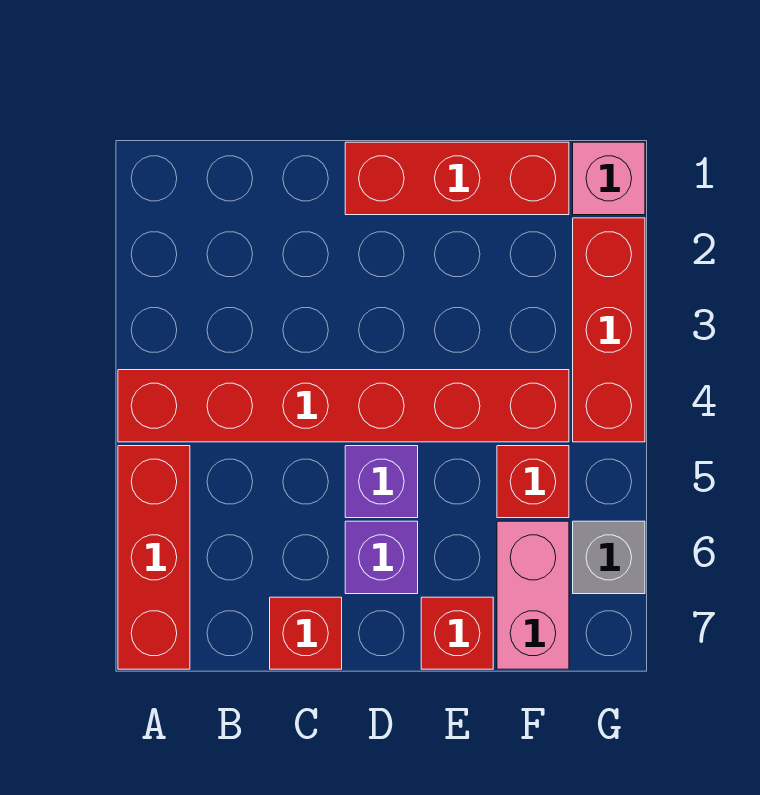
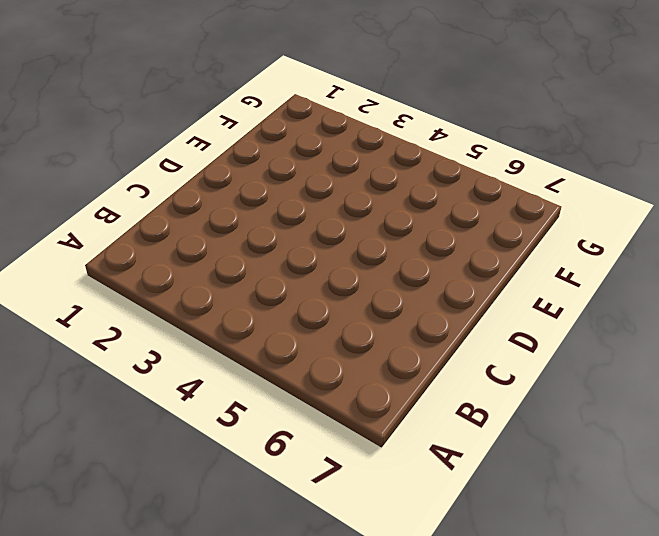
none -> red 1x6 brick [118,370,569,442]
none -> red 1x3 brick [118,446,190,669]
none -> red 1x1 brick [270,597,342,669]

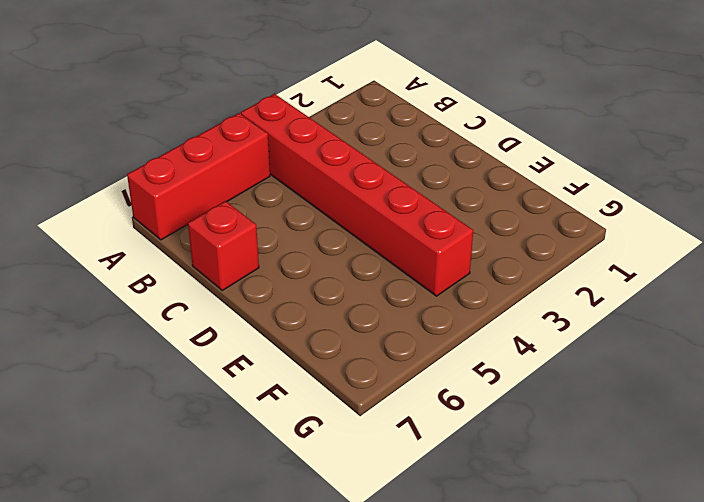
none -> red 1x3 brick [345,142,569,215]
none -> purple 1x1 brick [345,446,418,518]
none -> purple 1x1 brick [345,521,418,594]

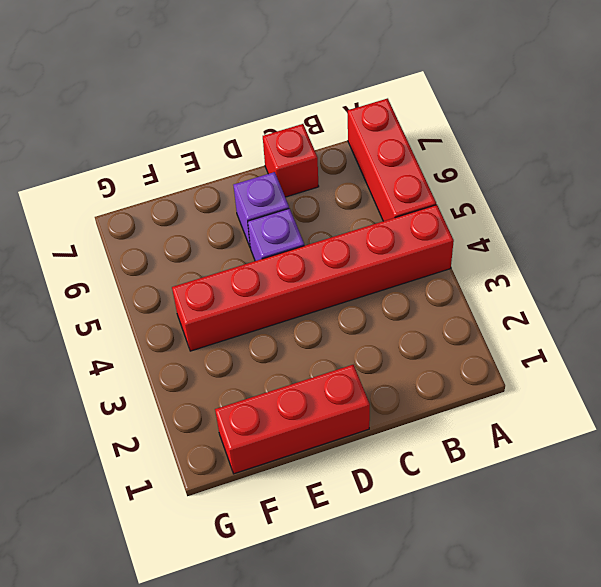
none -> red 1x1 brick [421,597,493,669]
none -> red 1x1 brick [497,446,569,518]
none -> pink 1x2 brick [497,521,569,669]

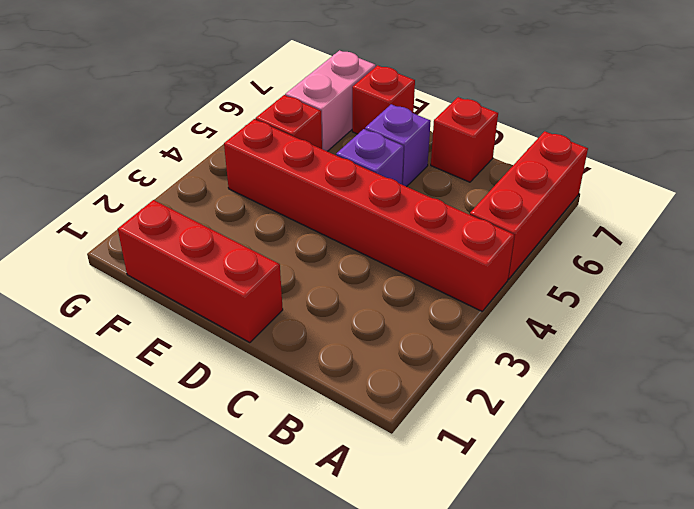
none -> pink 1x1 brick [573,142,645,215]
none -> red 1x3 brick [573,218,645,442]
none -> grey 1x1 brick [573,521,645,594]

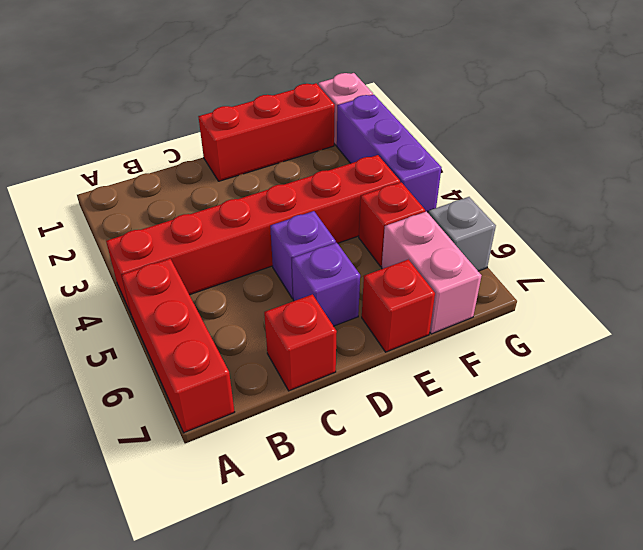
purple 1x3 brick [337,95,442,212] -> red 1x3 brick [573,218,645,442]

